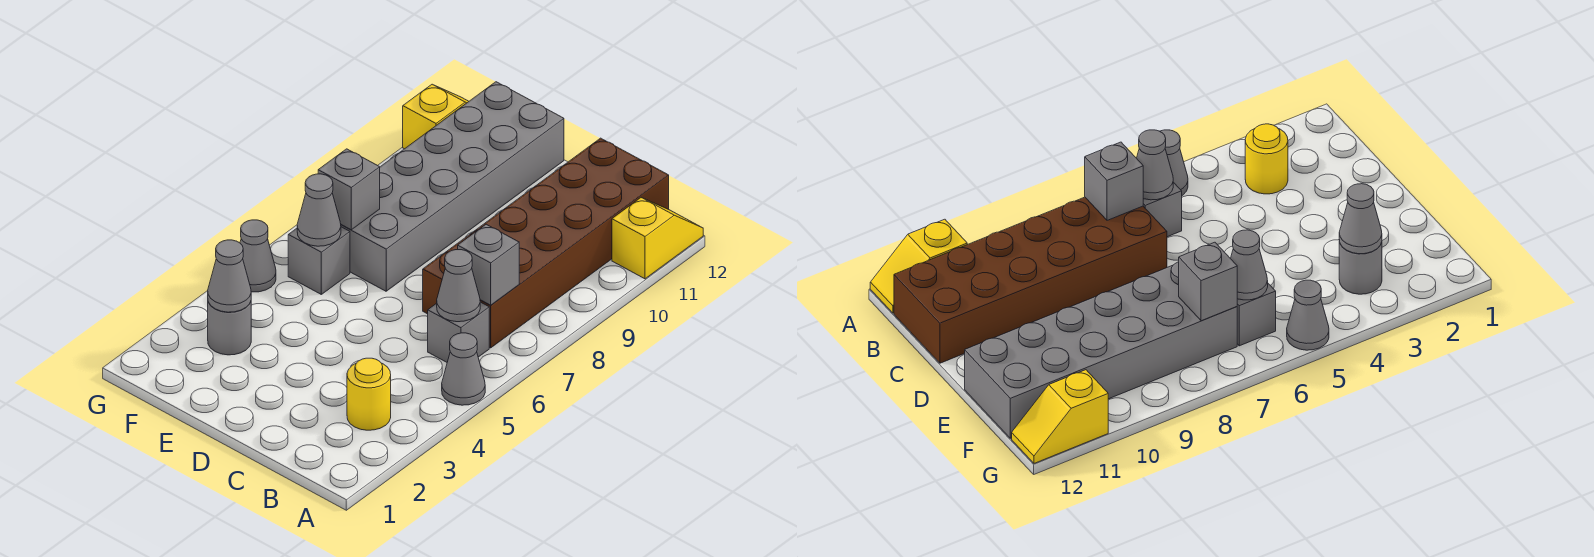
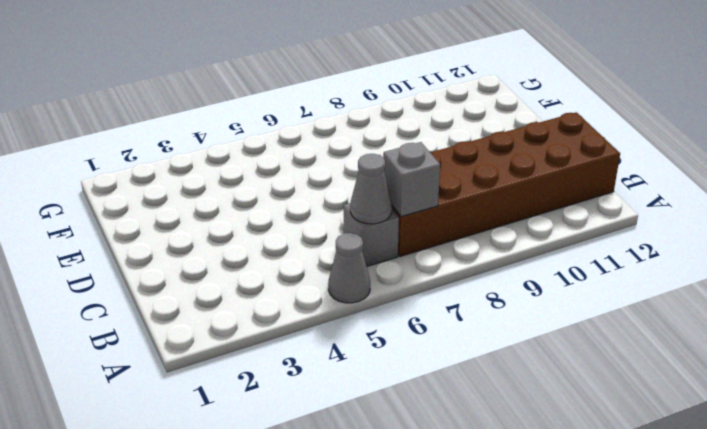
none -> yellow 1x2 slope [612,198,703,279]
none -> yellow 1x1 round brick [347,358,391,430]
none -> grey 2x6 brick [341,82,564,291]

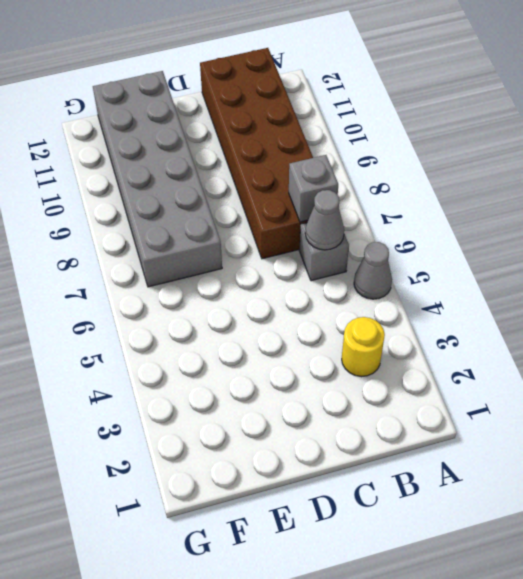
none -> yellow 1x2 slope [612,198,703,279]
none -> grey 1x1 round brick [208,302,251,355]
none -> grey 1x1 brick [288,227,350,294]

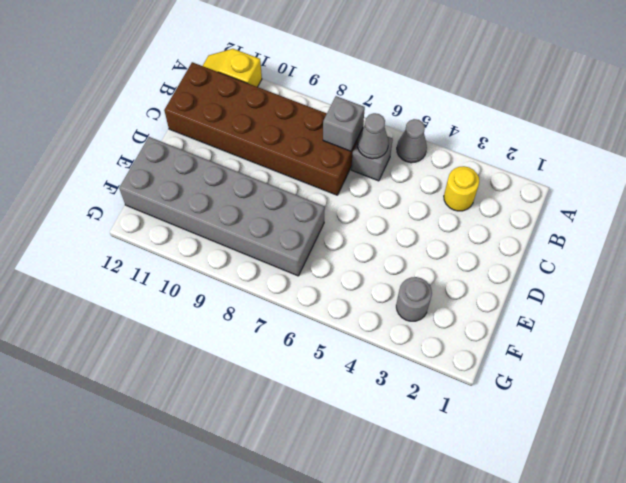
none -> grey 1x1 brick [288,227,350,294]
none -> grey 1x1 cone [240,220,276,292]
none -> yellow 1x2 slope [403,84,469,149]

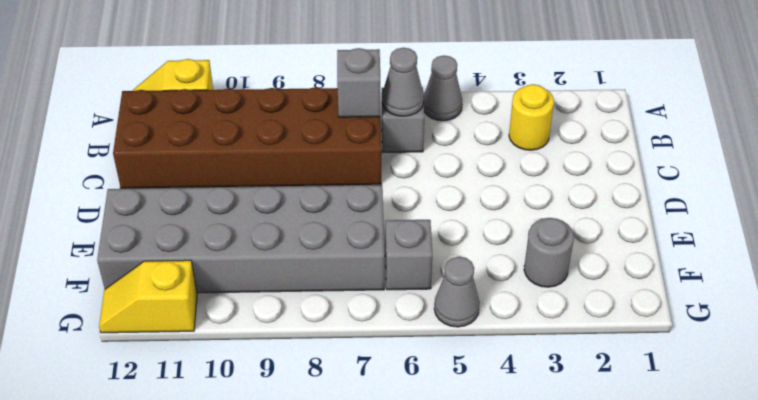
none -> grey 1x1 cone [208,240,251,312]
none -> grey 1x1 cone [297,174,341,246]
none -> grey 1x1 brick [318,149,380,230]

